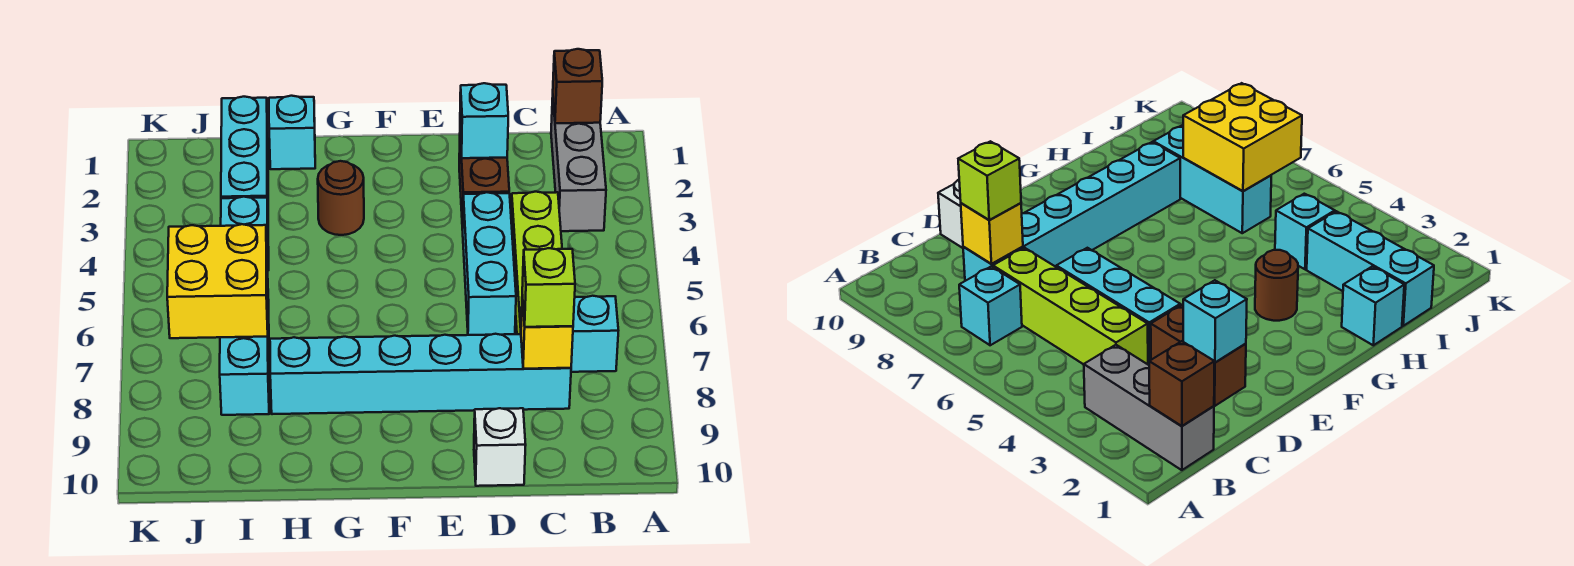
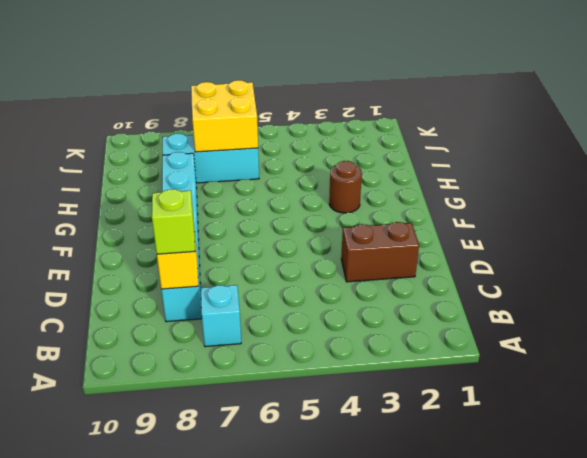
none -> grey 1x3 brick [551,98,606,231]
none -> lime 1x4 brick [511,192,562,334]
none -> cyan 1x3 brick [463,192,516,335]

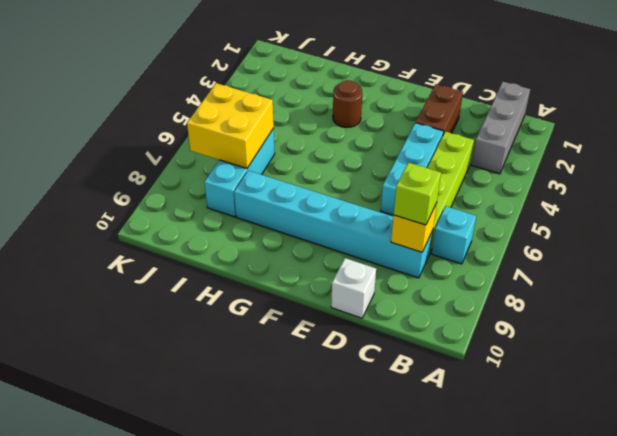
none -> cyan 1x1 brick [269,96,315,169]
none -> cyan 1x3 brick [221,97,268,208]
none -> cyan 1x1 brick [221,197,269,270]

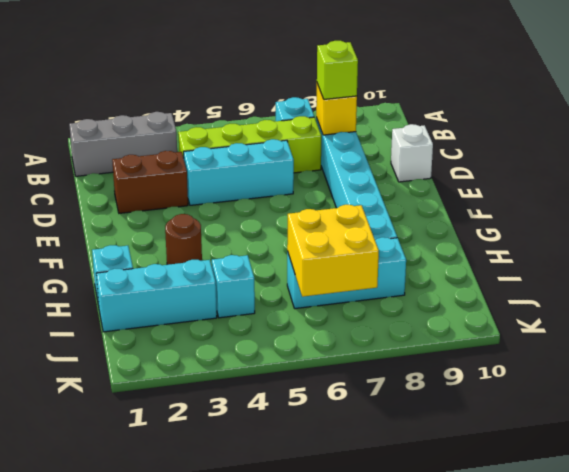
none -> brown 1x1 brick [553,49,602,123]
none -> cyan 1x1 brick [460,83,508,158]

